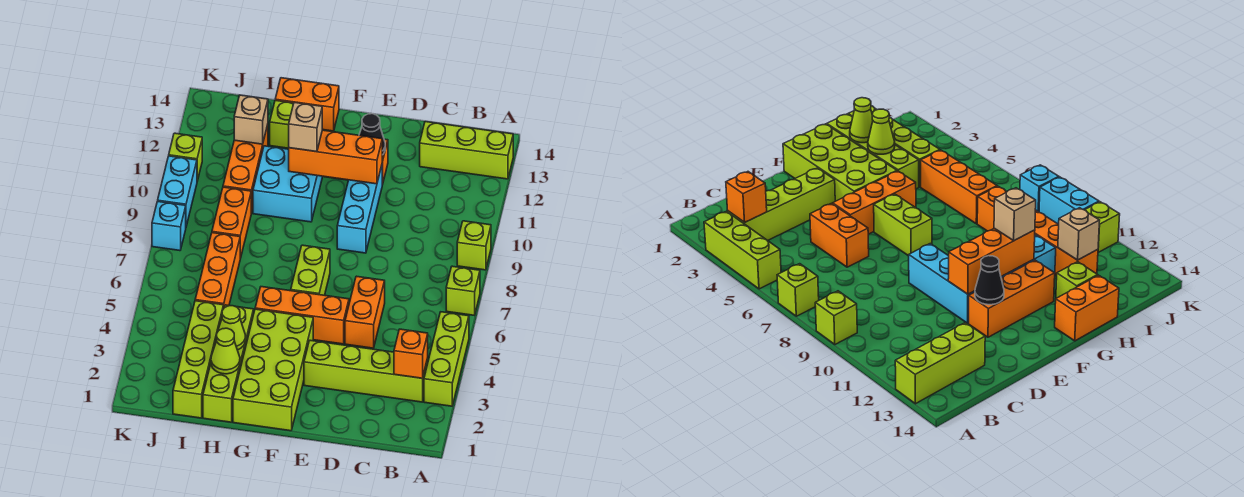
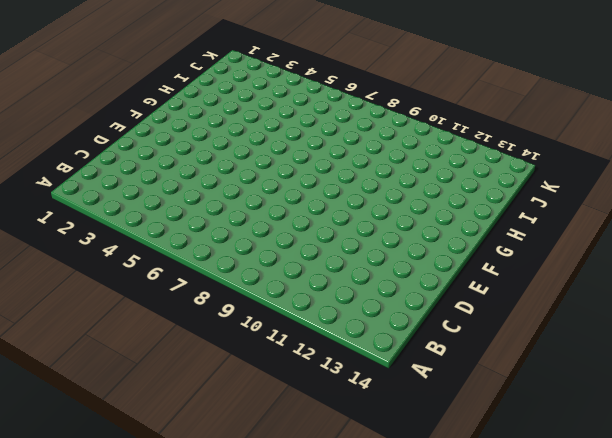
none -> lime 1x3 brick [424,312,469,406]
none -> lime 1x1 brick [446,266,480,315]
none -> lime 1x1 brick [457,221,491,270]

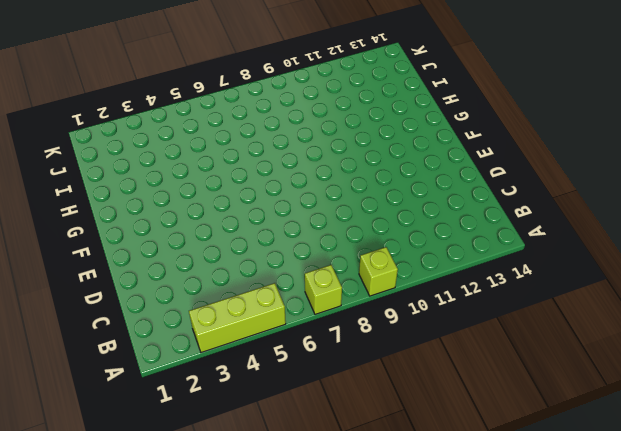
none -> lime 1x3 brick [420,122,513,179]
none -> lime 1x4 brick [304,340,428,402]
none -> orange 1x2 brick [345,276,385,348]

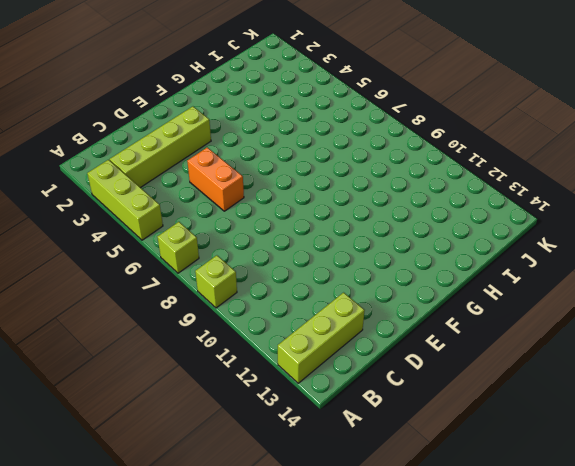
none -> orange 1x3 brick [255,287,349,344]
none -> cyan 1x3 brick [337,166,382,253]
none -> orange 1x3 brick [969,260,1055,337]

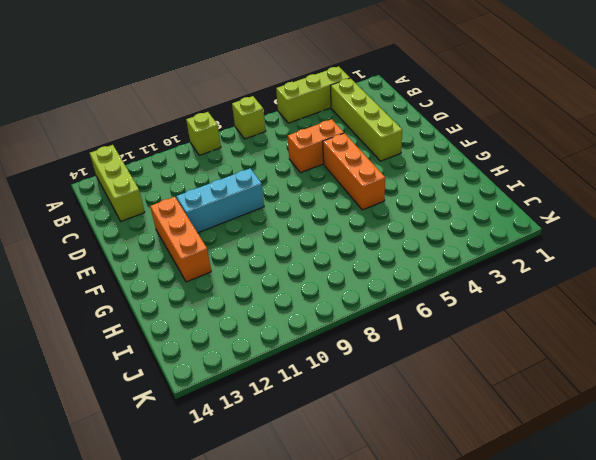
none -> lime 2x4 brick [233,309,313,431]
none -> lime 1x2 brick [291,245,330,295]
none -> cyan 2x2 brick [253,146,322,222]

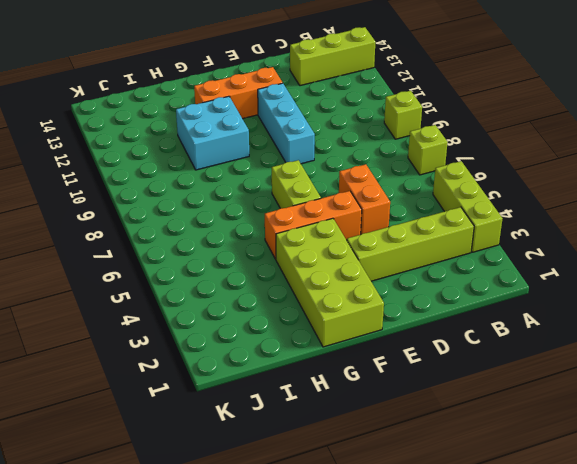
none -> orange 1x2 brick [275,78,339,131]
none -> lime 1x4 brick [203,305,254,422]
none -> lime 1x1 brick [270,100,294,148]

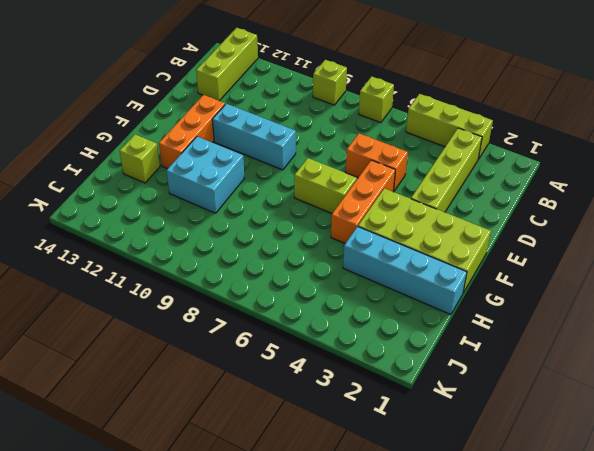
cyan 1x4 brick [343,227,467,315] -> lime 1x4 brick [203,305,254,422]
none -> orange 1x2 brick [275,78,339,131]
none -> lime 1x4 brick [173,301,224,418]
none -> orange 1x3 brick [195,233,240,307]

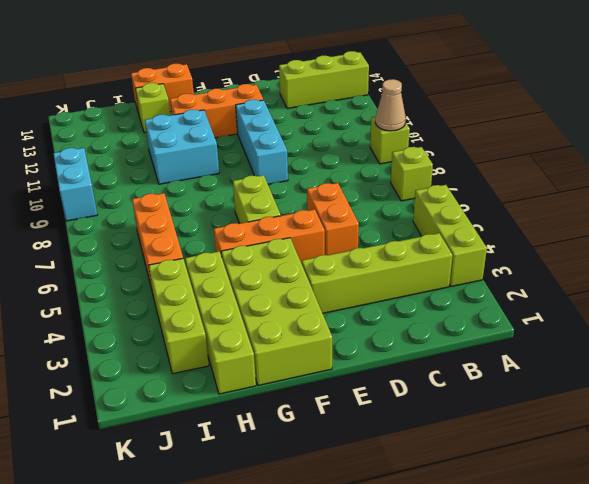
tan 1x1 cone [375,79,406,131] -> none
lime 1x3 brick [149,258,209,374] -> lime 1x4 brick [173,301,224,418]
none -> orange 1x2 brick [212,187,251,259]
none -> orange 1x3 brick [223,125,268,213]
none -> cyan 1x1 brick [152,201,186,251]

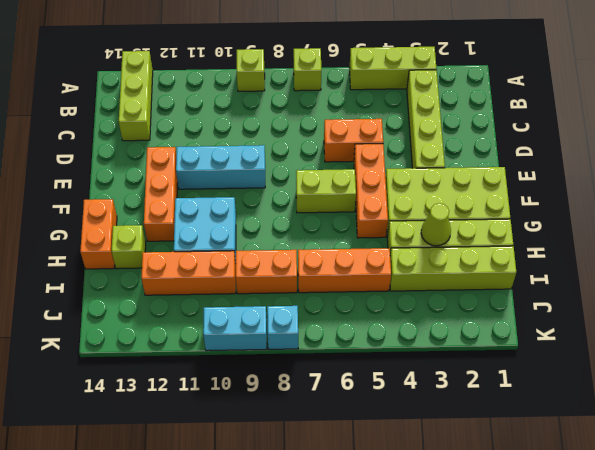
none -> lime 1x1 brick [169,133,202,181]
none -> orange 1x1 brick [394,329,428,378]
none -> orange 1x3 brick [289,130,382,184]

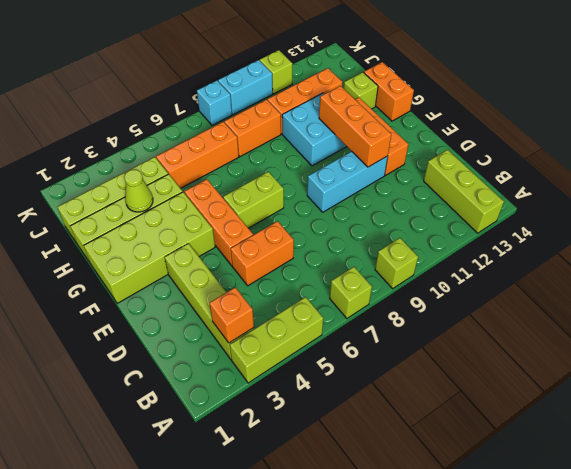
none -> black 1x1 cone [359,114,385,155]
none -> lime 1x1 cone [211,328,240,374]
none -> tan 1x1 brick [234,95,268,144]

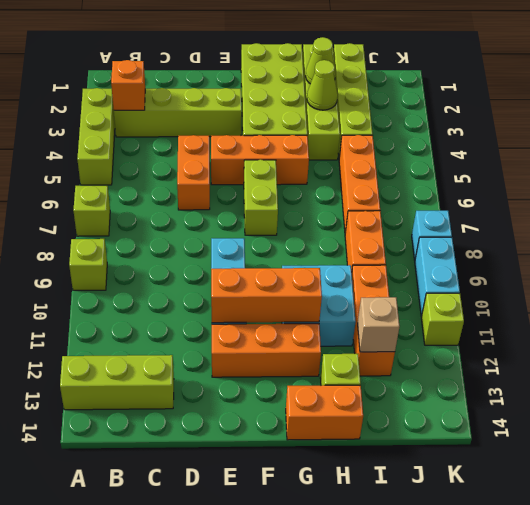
none -> black 1x1 cone [359,114,385,155]
none -> tan 1x1 brick [289,102,322,152]

